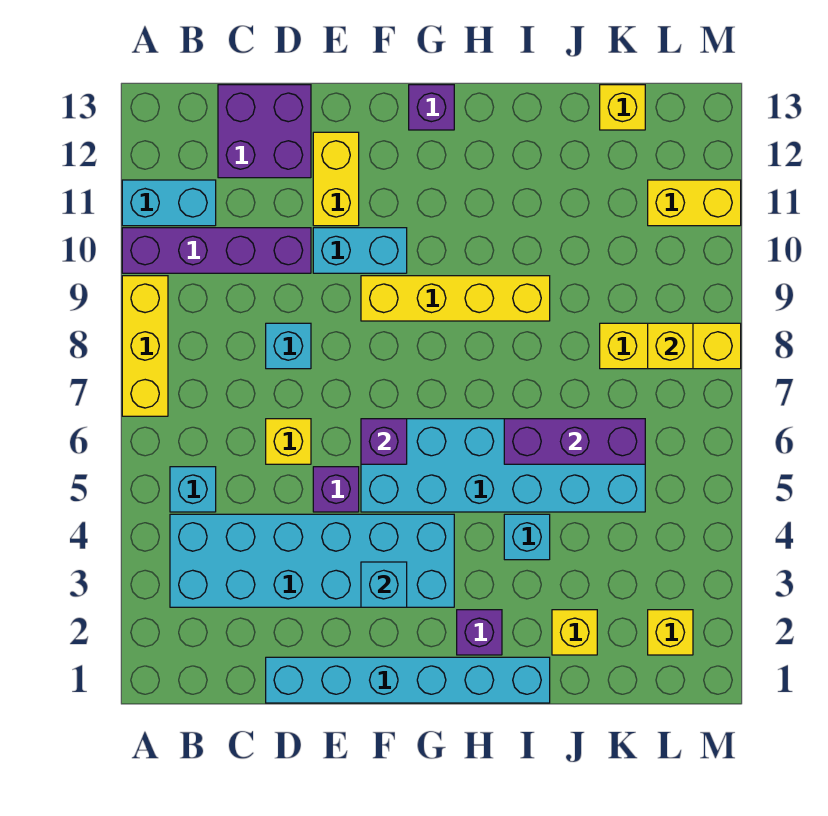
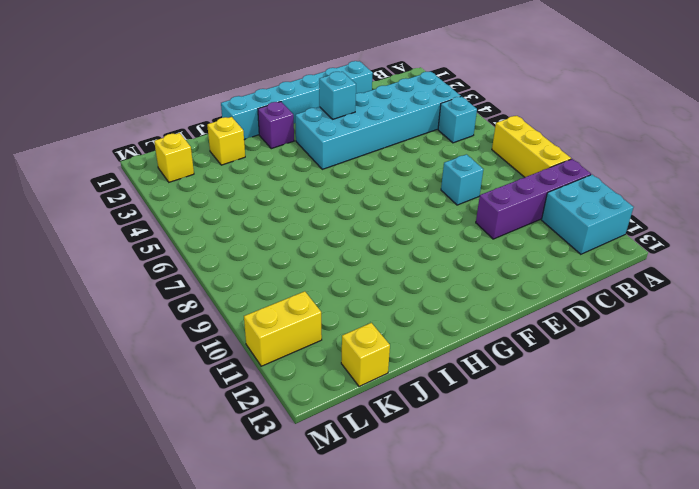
cyan 2x2 brick [542,175,634,254] -> cyan 1x2 brick [122,180,216,226]
none -> purple 2x2 brick [218,85,311,178]
none -> yellow 1x1 brick [266,419,311,464]
none -> purple 1x1 brick [313,467,359,512]

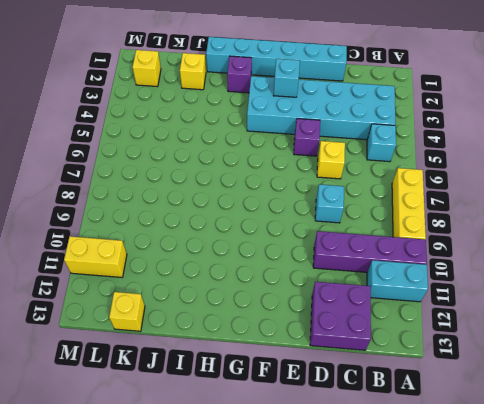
none -> cyan 1x2 brick [313,228,407,273]
none -> yellow 1x2 brick [313,132,359,226]
none -> cyan 2x6 brick [361,419,645,512]

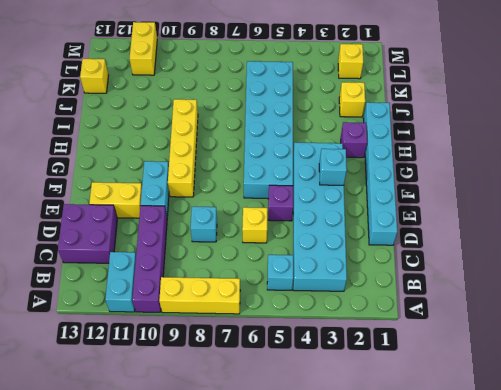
none -> purple 1x1 brick [409,85,454,130]
none -> cyan 1x1 brick [504,514,550,560]
none -> yellow 1x3 brick [600,323,741,369]

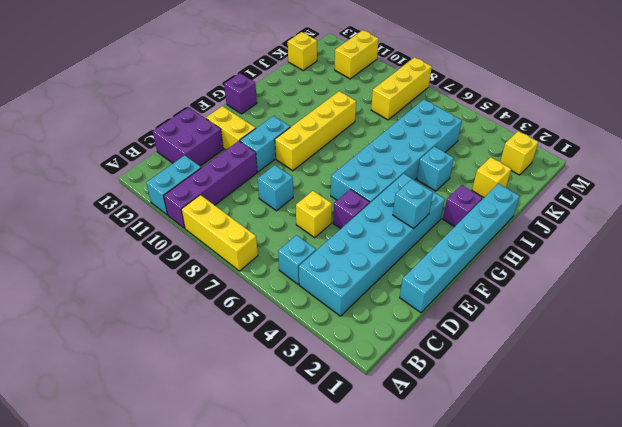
none -> purple 1x1 brick [361,419,407,464]
none -> purple 1x3 brick [504,419,645,464]
none -> yellow 1x1 brick [648,323,693,369]

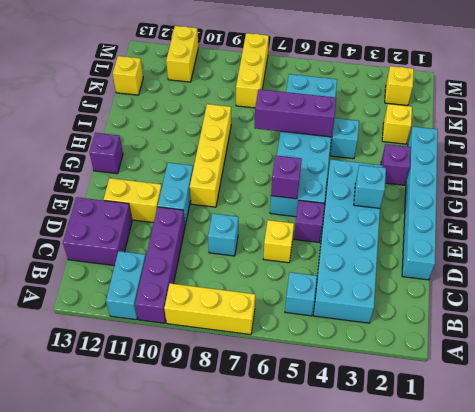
purple 1x3 brick [254,89,336,137] -> purple 1x3 brick turned to [504,419,645,464]
none -> yellow 1x1 brick [648,323,693,369]

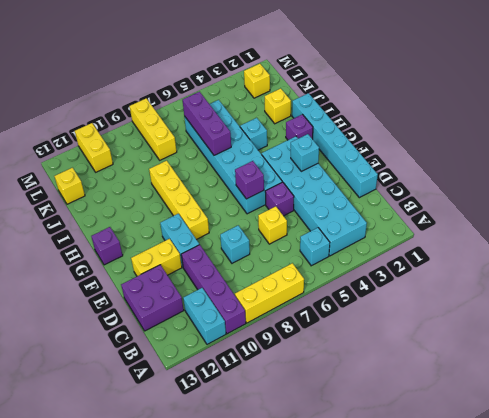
none -> yellow 1x1 brick [648,323,693,369]

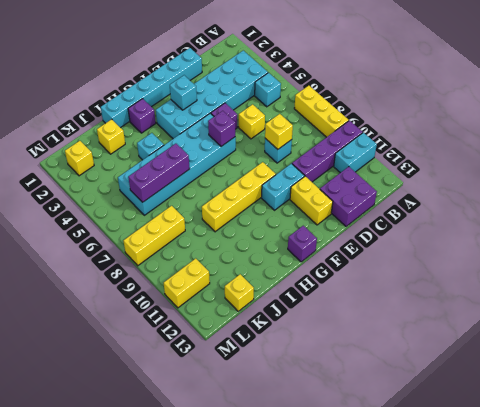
yellow 1x1 brick [265,114,293,149] -> yellow 1x1 brick moved to [648,323,693,369]

